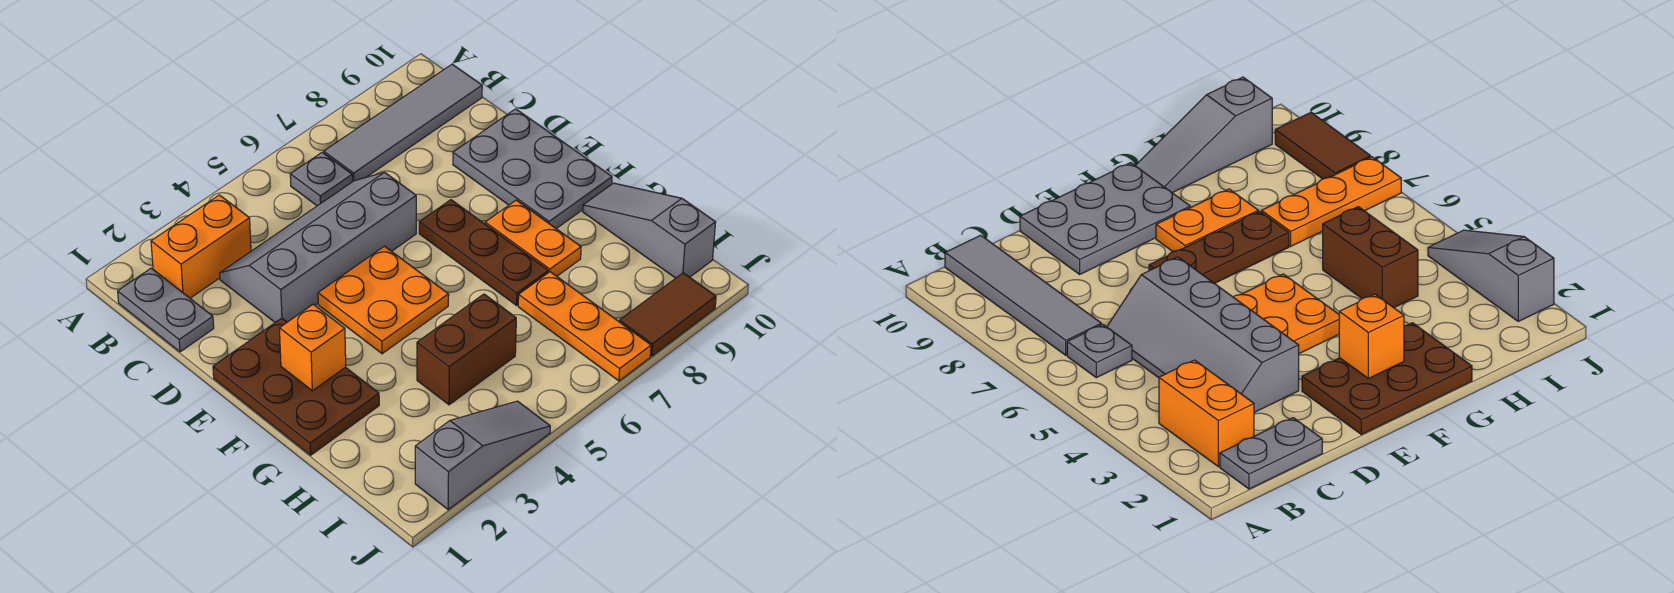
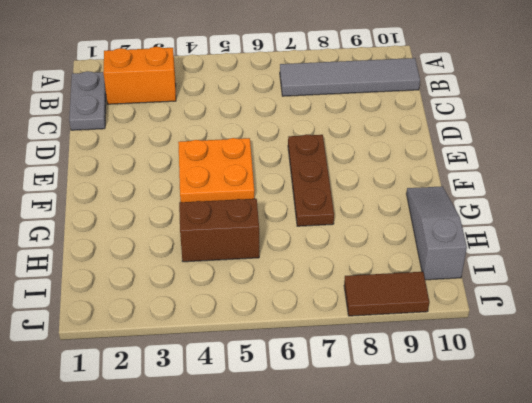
none -> grey 1x1 plate [290,152,352,206]
none -> grey 2x4 slope [220,172,416,322]
none -> grey 2x3 plate [453,109,612,229]

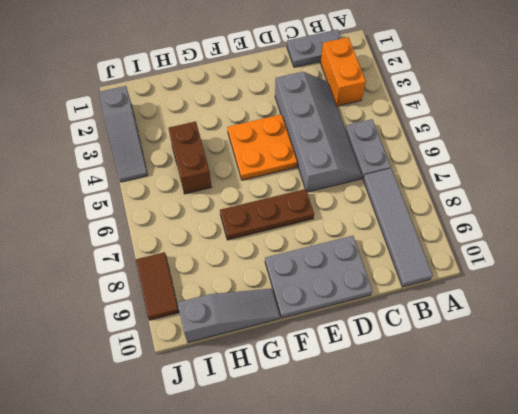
grey 1x2 plate [345,119,391,179] -> grey 1x1 plate [290,152,352,206]
none -> brown 2x3 plate [213,318,379,455]
none -> orange 1x2 plate [485,200,581,276]
none -> orange 1x3 plate [518,272,651,381]

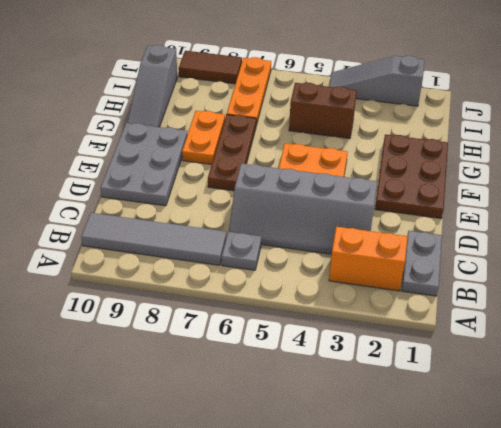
none -> orange 1x1 brick [280,304,346,391]

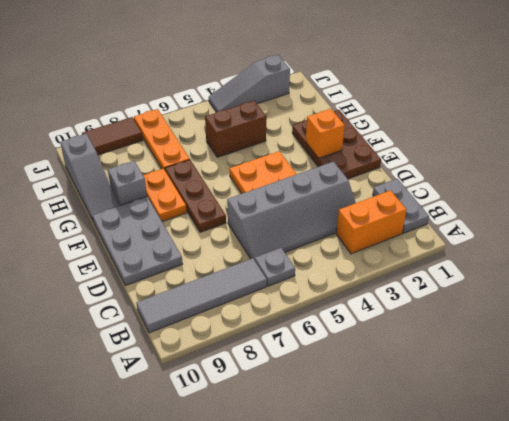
grey 1x1 brick [108,161,147,206] -> none

